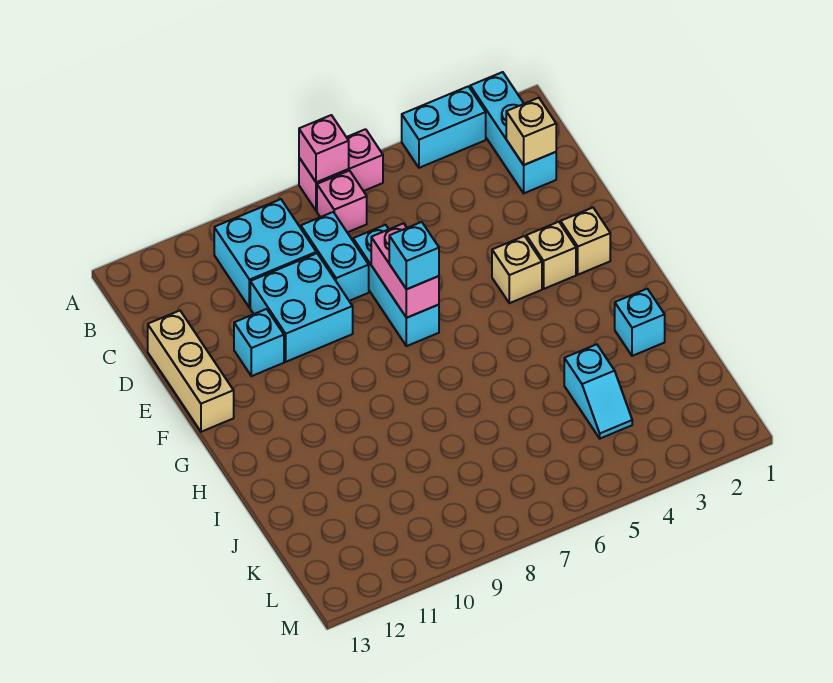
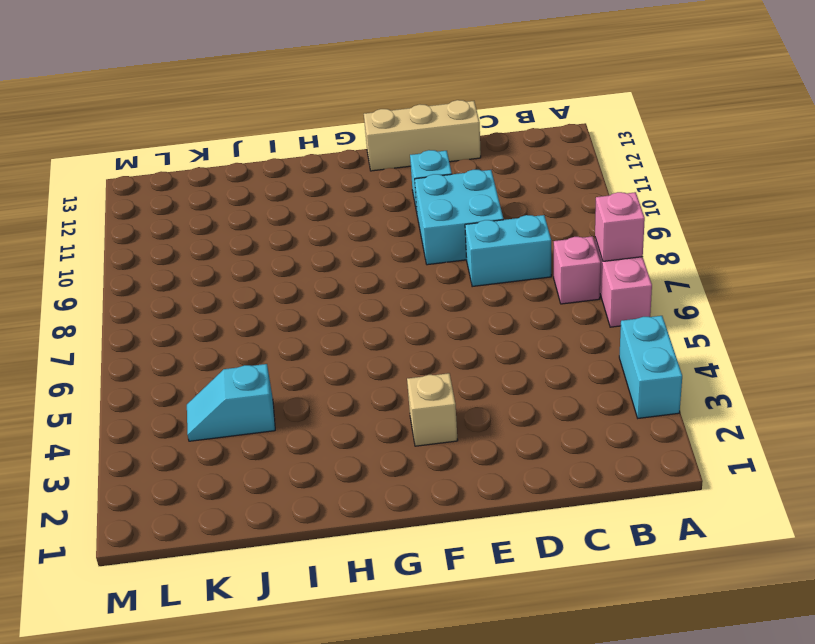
none -> cyan 1x3 brick [470,72,556,193]
none -> cyan 2x2 brick [214,199,316,308]
none -> cyan 1x3 brick [353,225,439,346]

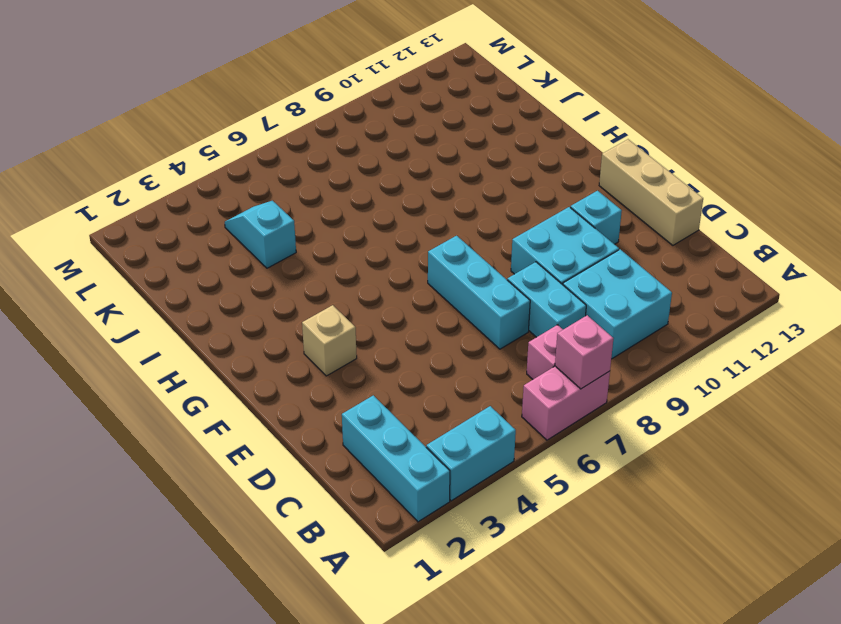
none -> tan 1x1 brick [561,208,610,275]
none -> tan 1x1 brick [492,236,542,303]
none -> cyan 1x1 brick [615,289,665,356]

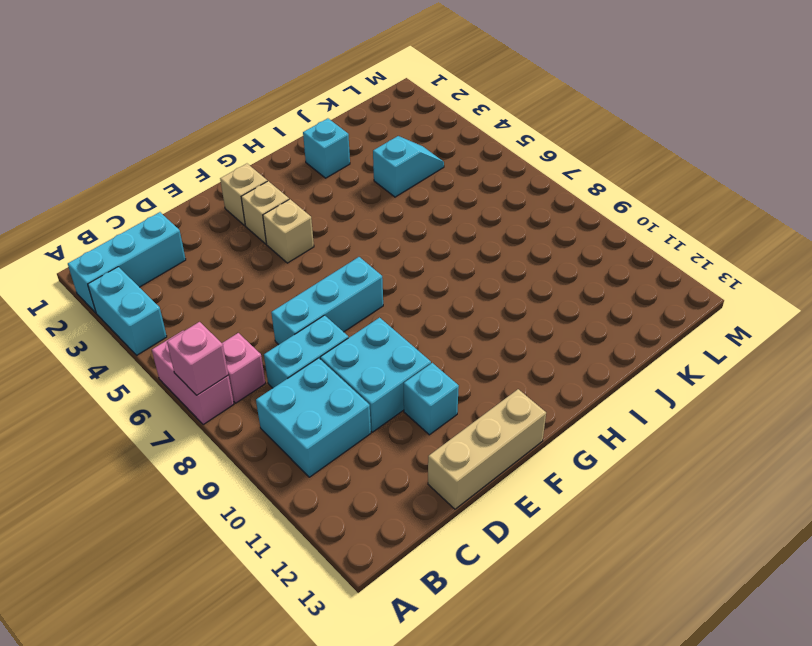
none -> tan 1x1 brick [506,98,556,165]
none -> pink 1x2 brick [371,223,439,318]
none -> cyan 1x1 brick [389,222,439,289]

